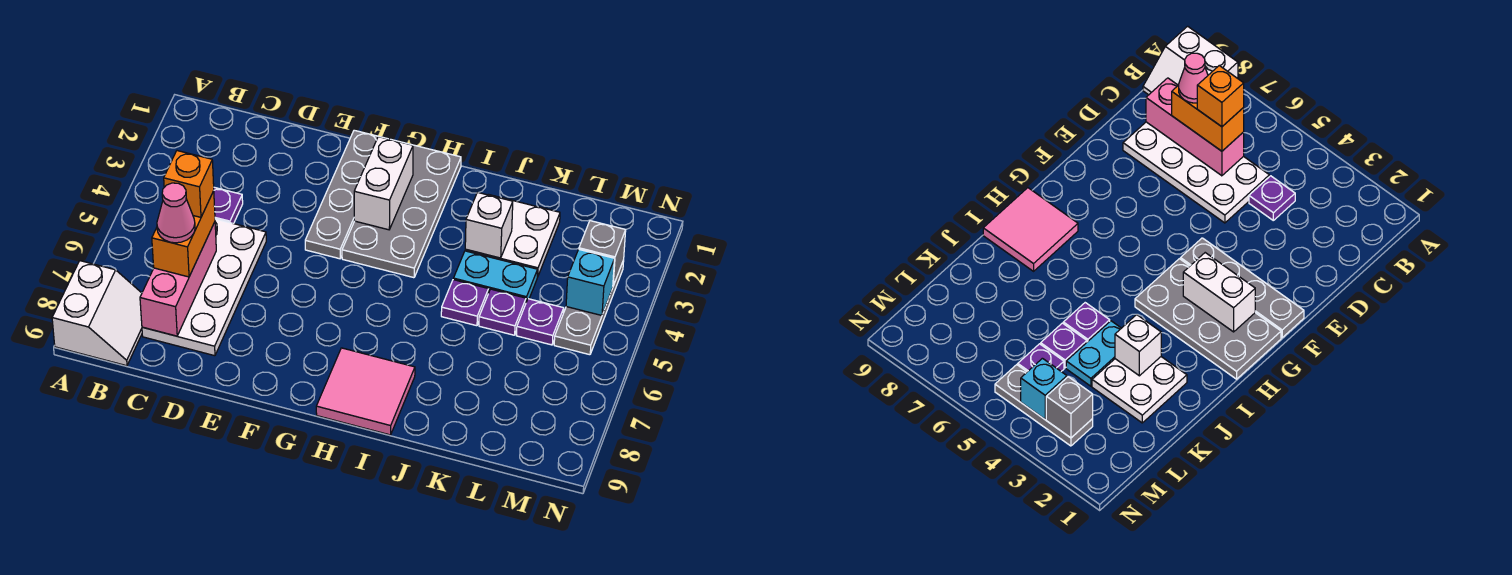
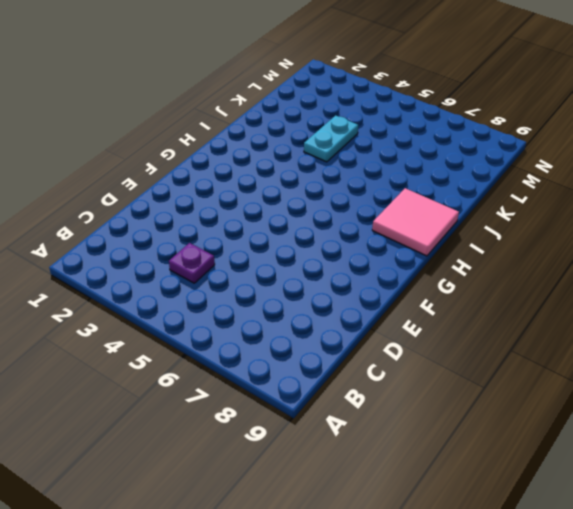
none -> white 2x2 slope [52,261,142,366]
none -> white 2x4 plate [142,219,266,356]
none -> grey 1x4 plate [305,130,387,259]

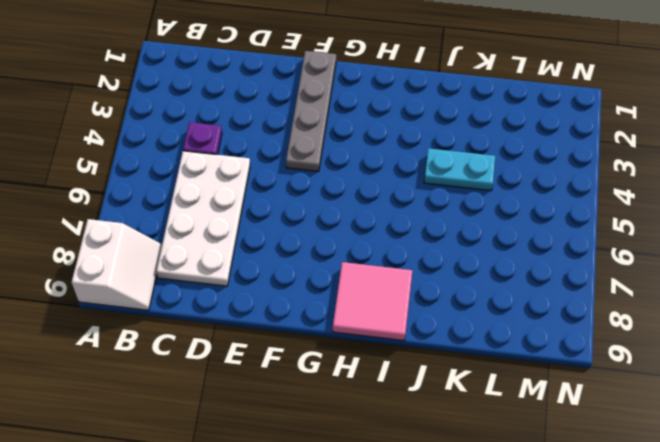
none -> grey 2x4 plate [342,139,461,278]
none -> white 2x2 plate [465,194,560,277]
none -> purple 1x1 plate [441,280,489,326]

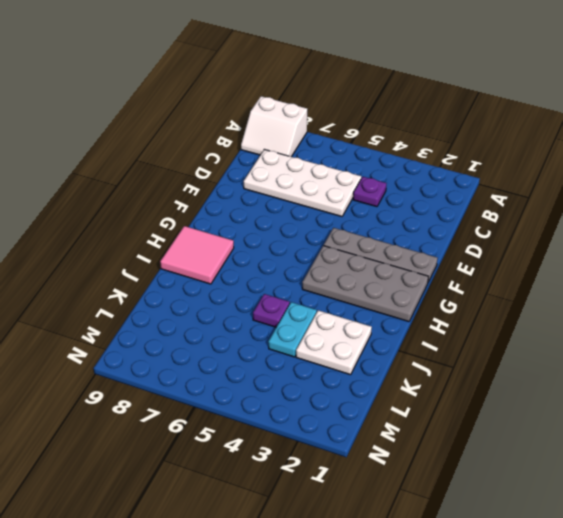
none -> purple 1x1 plate [479,289,526,335]
none -> purple 1x1 plate [517,299,564,345]
none -> grey 1x3 plate [554,260,624,355]

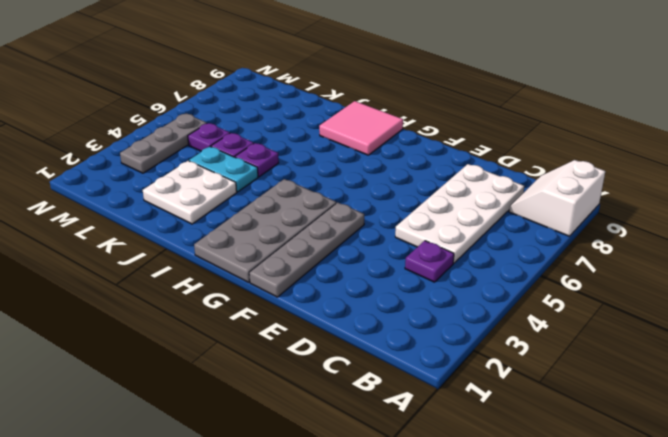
none -> pink 1x3 brick [140,222,216,336]
none -> white 1x2 brick [354,137,413,230]
none -> white 1x1 brick [465,192,513,258]

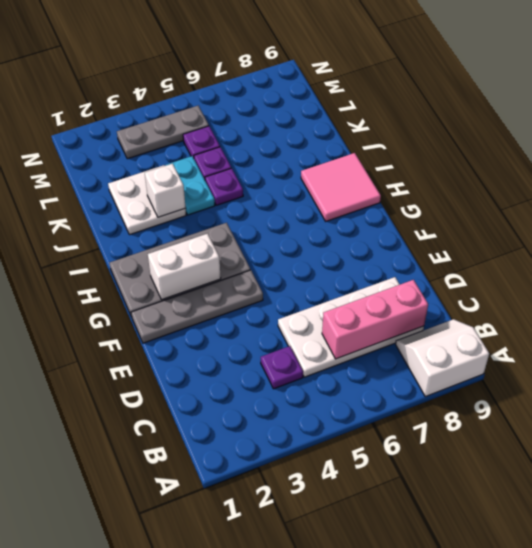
none -> grey 1x1 brick [579,221,626,286]
none -> cyan 1x1 brick [566,249,615,316]
none -> orange 1x2 brick [152,191,215,277]

